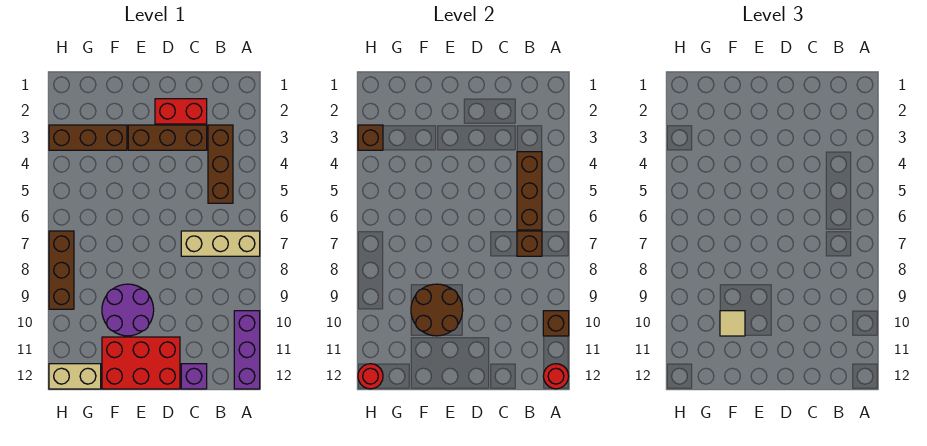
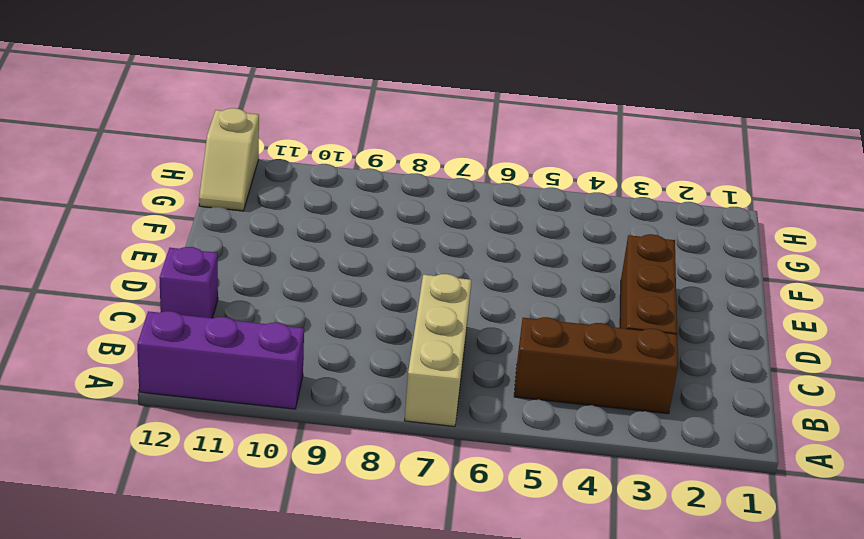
tan 1x2 slope [199,108,259,211] -> tan 1x2 brick [49,364,101,389]
none -> red 1x2 brick [155,99,207,124]
none -> red 2x3 brick [102,337,180,389]
none -> purple 2x2 round brick [102,284,154,336]

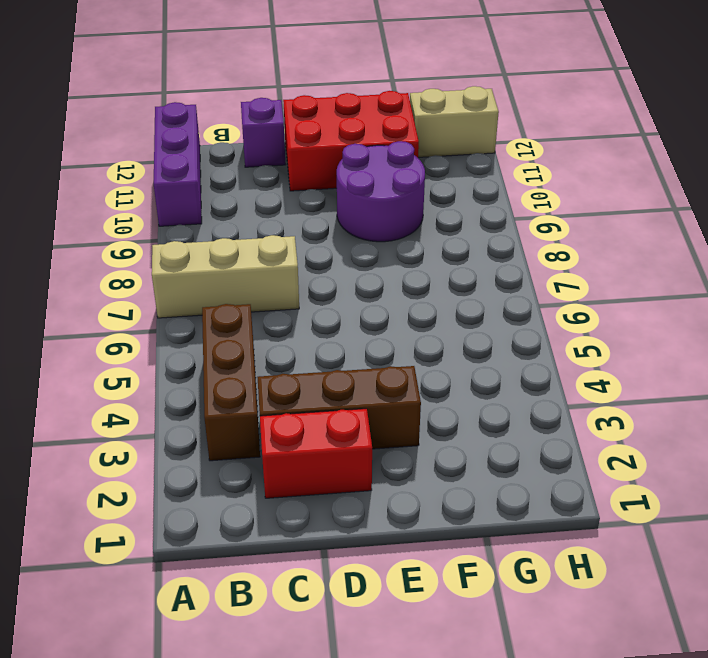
none -> brown 1x3 brick [49,125,127,150]
none -> brown 1x3 brick [49,231,74,309]
none -> brown 1x1 brick [543,311,569,336]

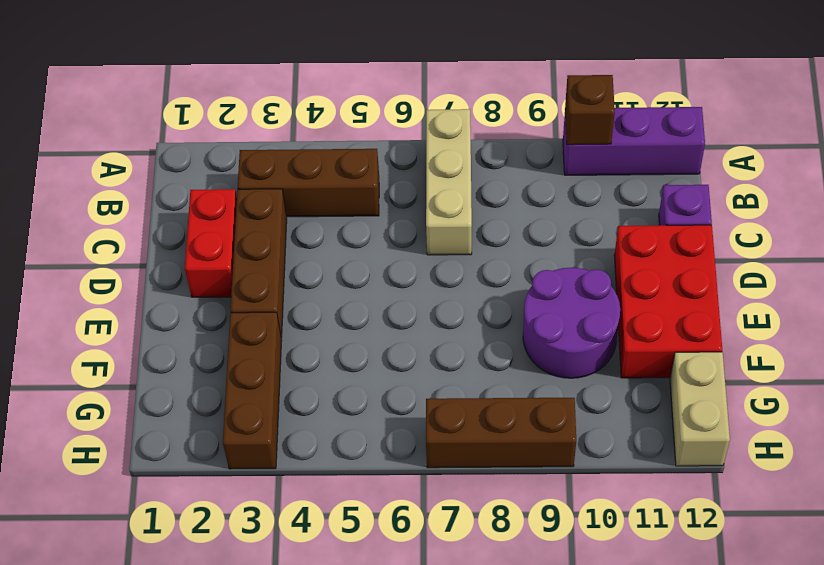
none -> red 1x1 round brick [543,364,569,389]
none -> brown 1x3 brick [517,152,542,230]
none -> brown 1x1 brick [517,231,542,256]

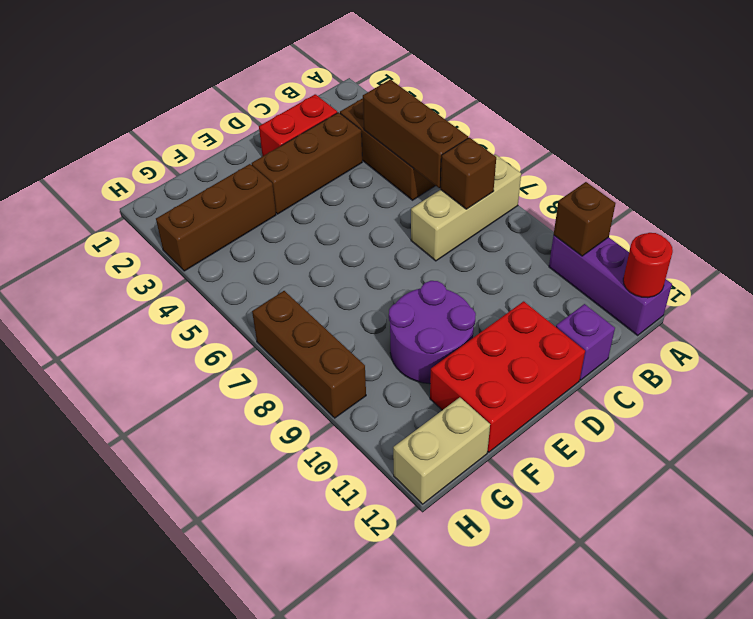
none -> brown 2x2 round brick [411,284,463,336]
none -> brown 1x1 brick [358,125,383,150]
none -> red 1x1 round brick [358,364,383,389]

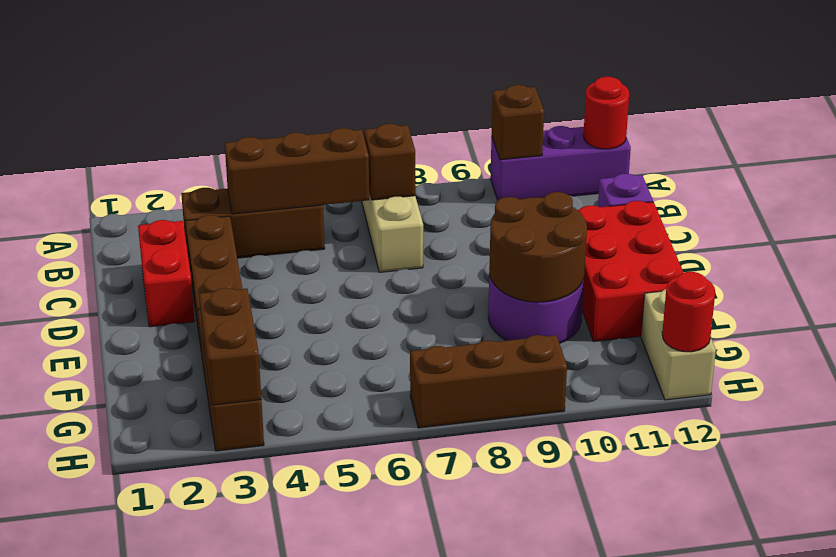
brown 1x2 brick [199,288,261,405] -> brown 1x1 brick [358,125,383,150]
none -> tan 1x1 tile [720,311,745,336]

